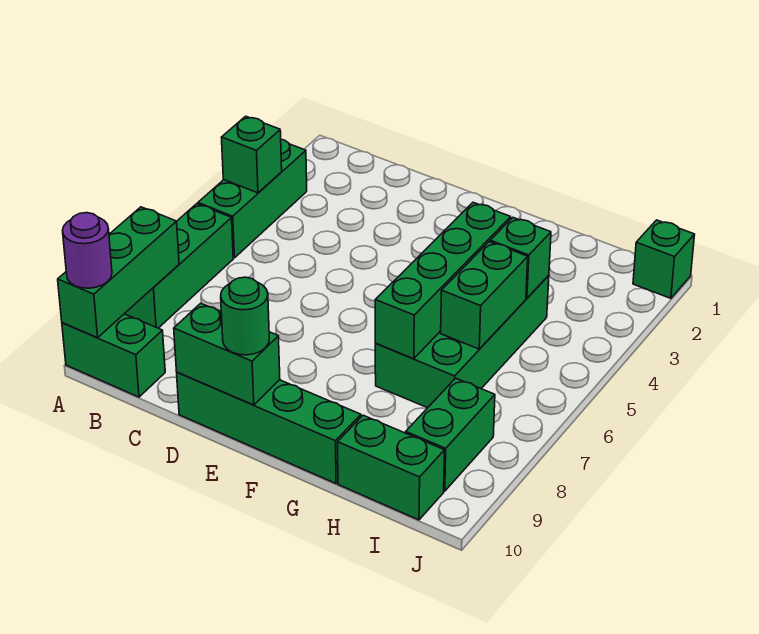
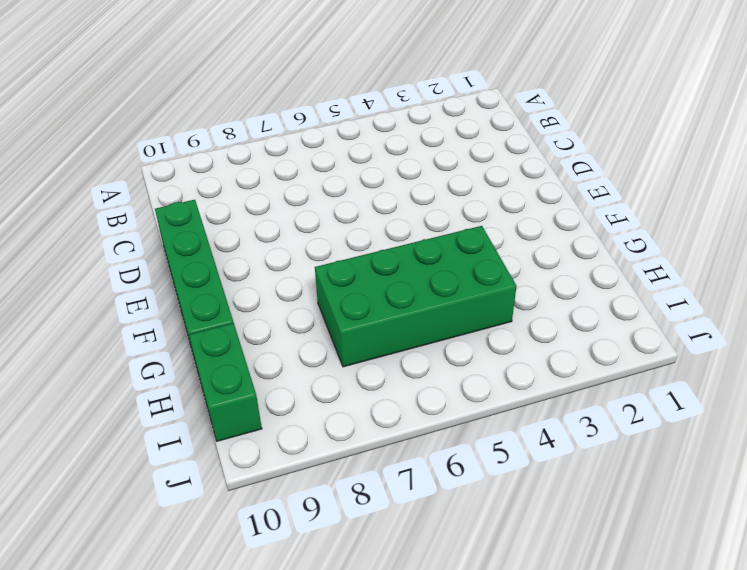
none -> green 1x3 brick [198,140,307,258]
none -> green 1x3 brick [125,204,233,328]
none -> green 1x2 brick [62,314,165,397]

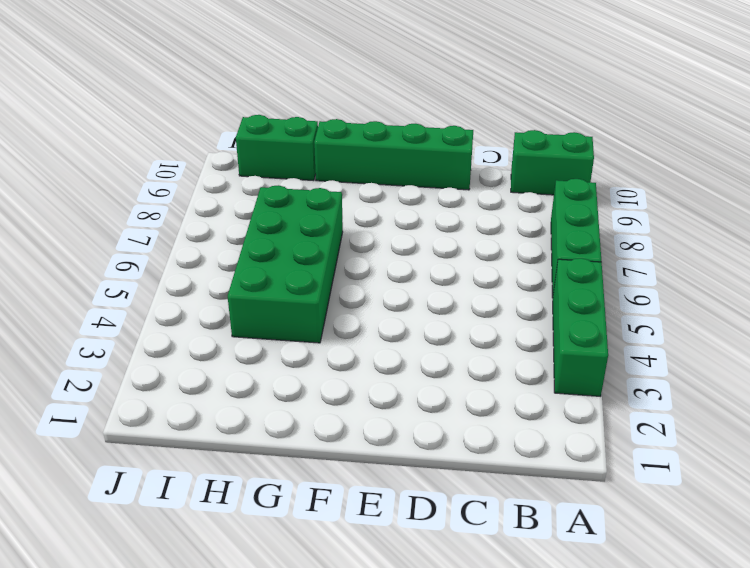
none -> green 1x2 brick [406,378,495,491]
none -> green 1x1 brick [633,220,695,298]
none -> green 1x1 brick [222,116,282,193]

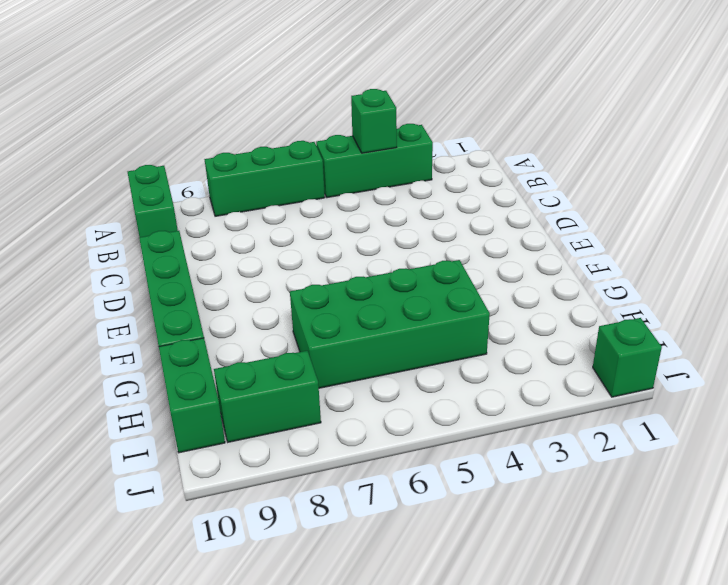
none -> green 1x3 brick [58,207,179,338]
none -> green 1x2 brick [174,303,280,405]
none -> green 1x4 brick [375,202,511,359]

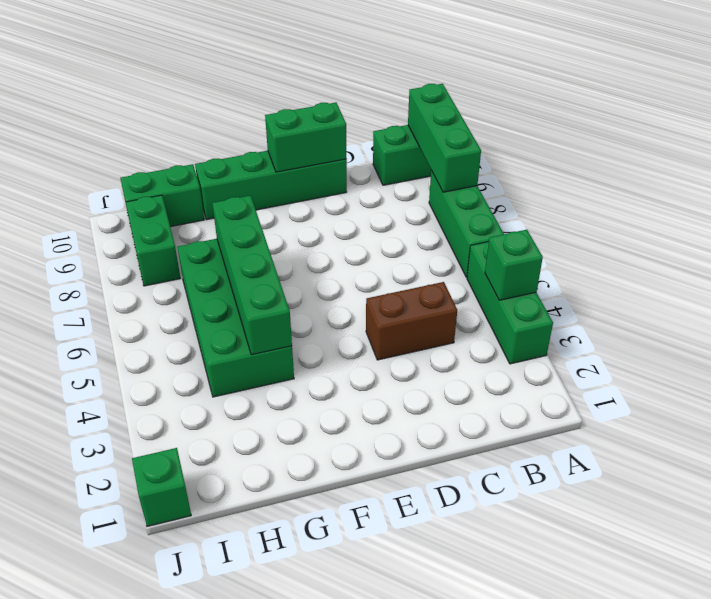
brown 1x2 brick [366,282,457,360] -> none
none -> green 1x1 brick [490,218,551,298]
none -> green 1x2 brick [441,242,528,349]
none -> purple 1x1 round brick [63,213,112,288]

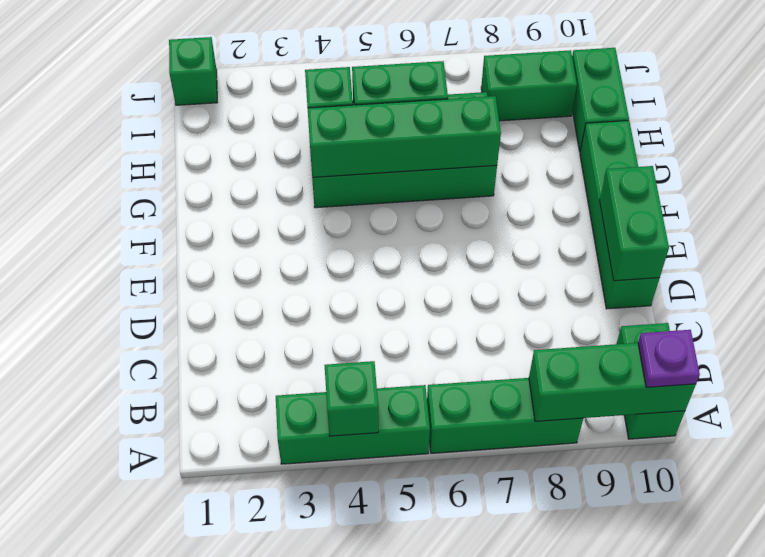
purple 1x1 plate [638,330,700,387] -> purple 1x1 round brick [63,213,112,288]
none -> green 1x1 round brick [221,277,269,355]

